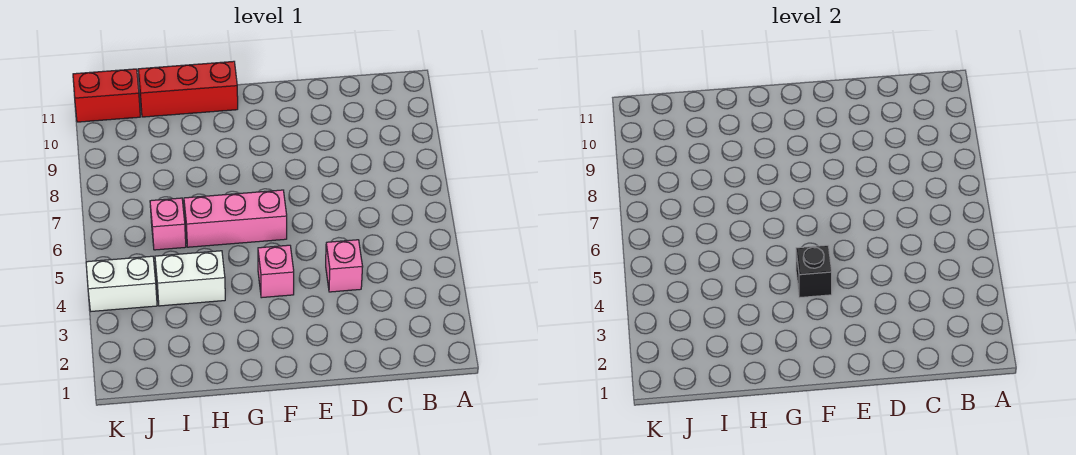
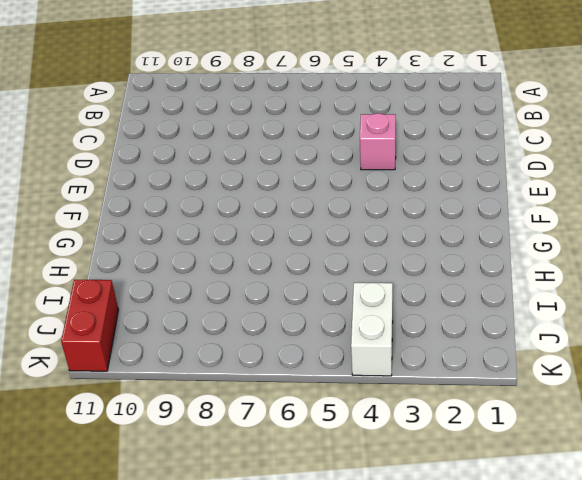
none -> pink 1x1 brick [258,245,294,298]
none -> pink 1x3 brick [184,190,287,247]

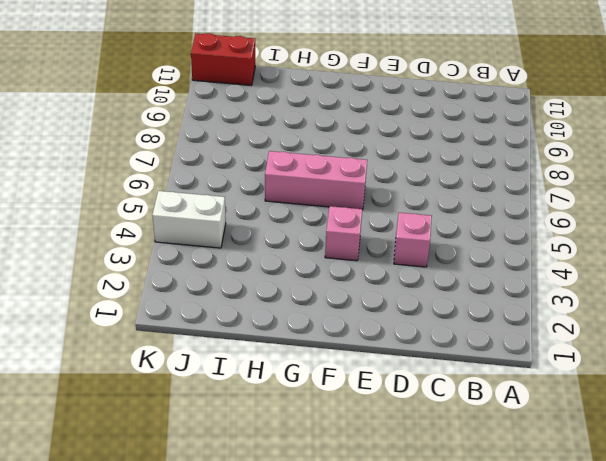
none -> red 1x3 brick [138,61,238,117]
none -> white 1x2 brick [155,251,225,306]

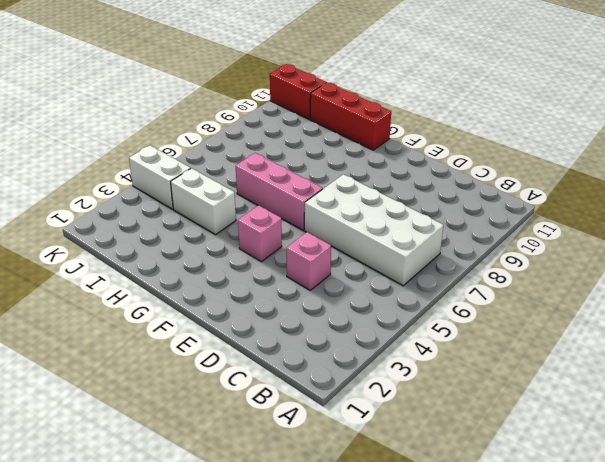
white 2x4 brick [304,174,443,286] -> none
none -> pink 1x1 brick [150,198,186,250]
none -> black 1x1 brick [796,245,832,298]

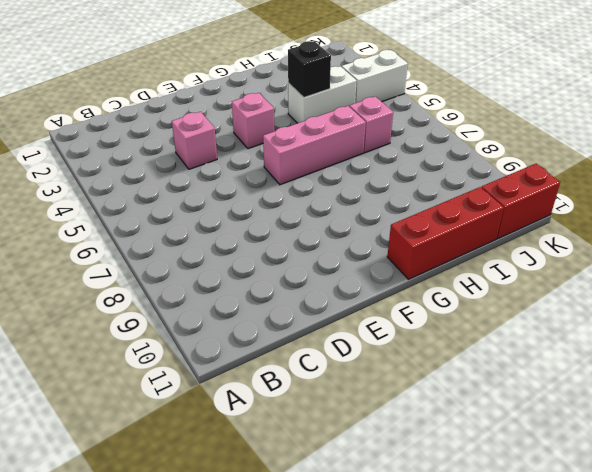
black 1x1 brick [288,41,331,97] -> black 1x1 brick moved to [796,245,832,298]

